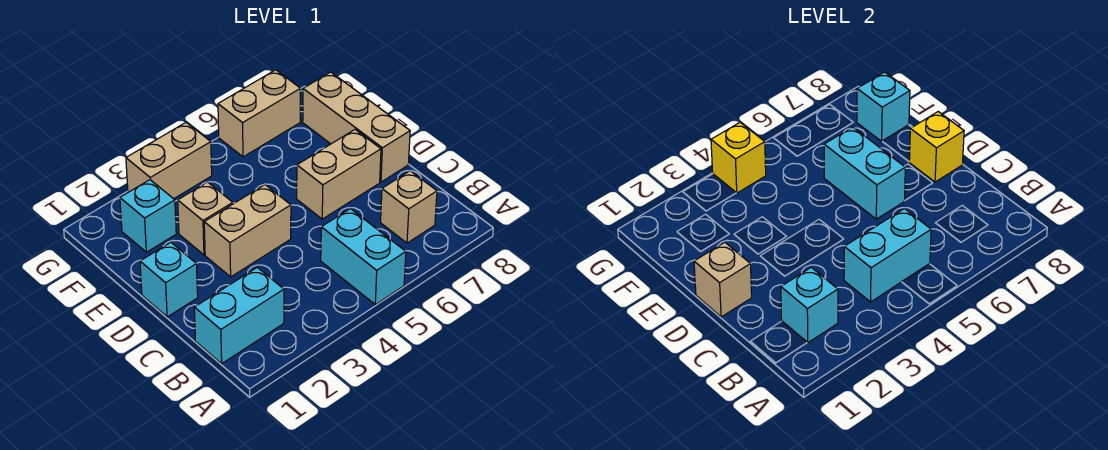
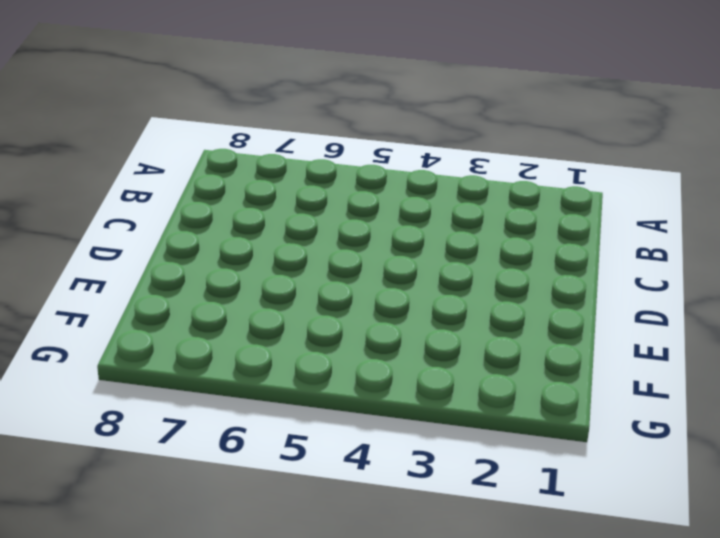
none -> cyan 1x2 brick [321,209,406,305]
none -> cyan 1x2 brick [194,267,284,363]
none -> tan 1x1 brick [381,171,437,243]

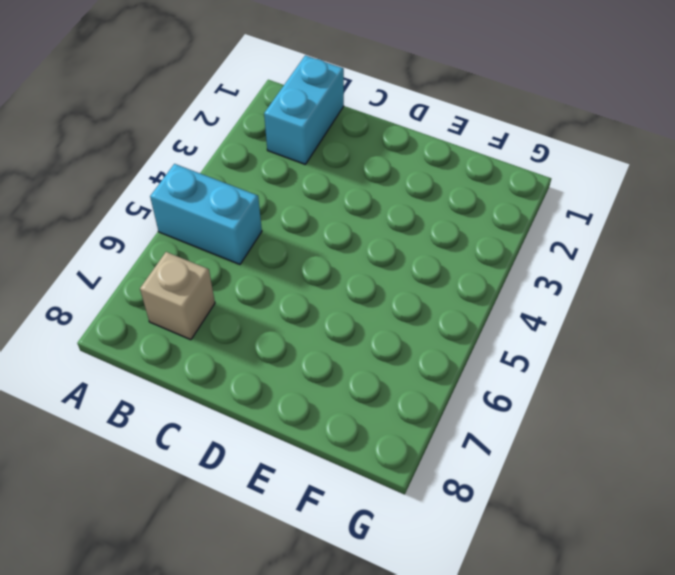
none -> cyan 1x1 brick [140,242,198,317]
none -> tan 1x2 brick [204,185,291,277]
none -> tan 1x2 brick [297,130,381,219]

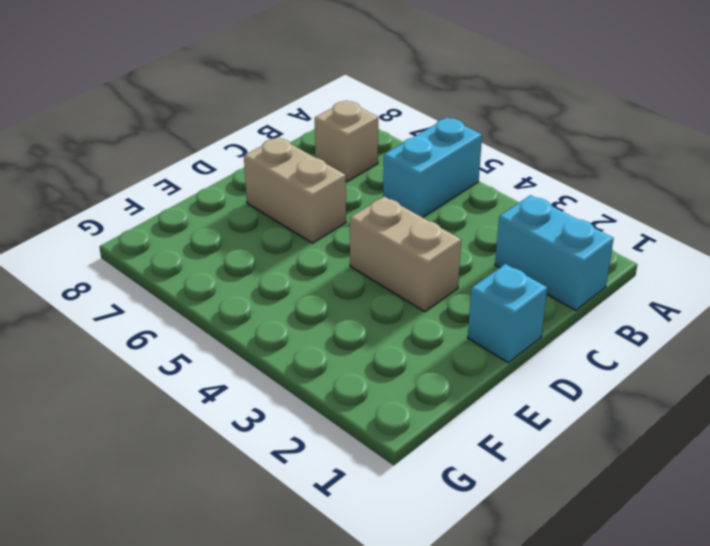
none -> tan 1x3 brick [303,72,410,182]
none -> tan 1x1 brick [178,182,233,255]
none -> cyan 1x1 brick [120,180,176,252]

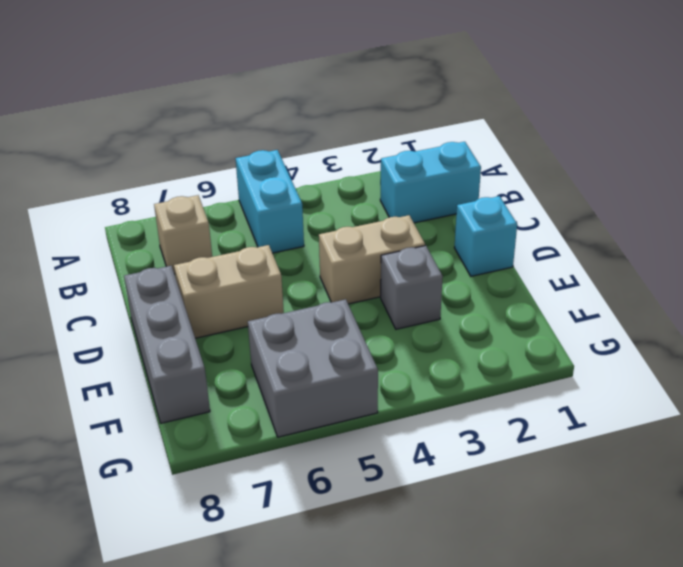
grey 1x3 brick [124,266,210,423] -> tan 1x3 brick [303,72,410,182]
grey 1x1 brick [381,246,443,329] -> tan 1x1 brick [178,182,233,255]
grey 2x2 brick [248,299,378,437] -> tan 1x2 brick [218,70,300,157]
none -> cyan 1x1 brick [120,180,176,252]
none -> tan 1x2 brick [126,122,212,199]
none -> cyan 1x1 brick [781,267,838,343]

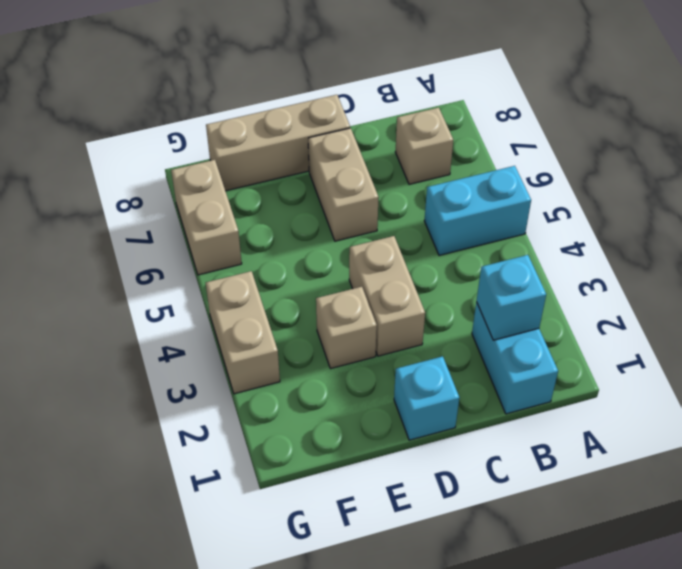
none -> cyan 1x1 brick [120,180,176,252]
none -> cyan 1x2 brick [844,209,931,302]
none -> tan 1x1 brick [694,242,752,317]

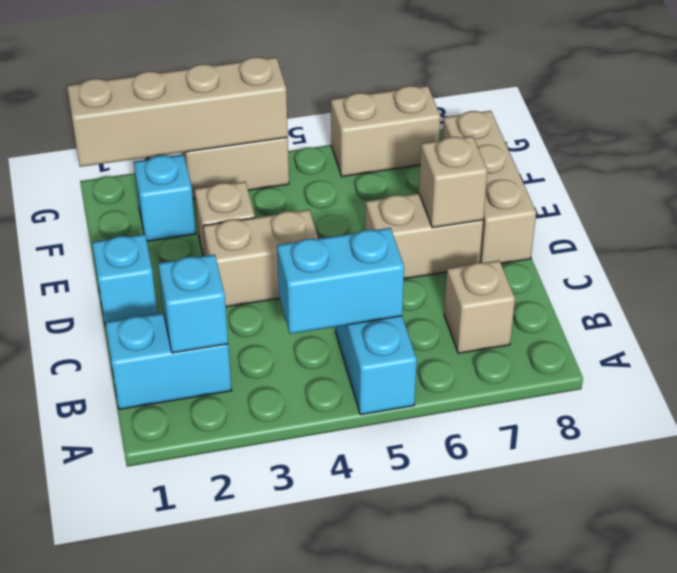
tan 1x1 brick [419,136,487,228] -> tan 1x1 brick moved to [694,242,752,317]
tan 1x4 brick [67,57,288,167] -> yellow 1x1 brick [711,122,766,193]
none -> cyan 1x2 brick [824,127,905,219]
none -> yellow 1x1 brick [909,112,964,182]
none -> cyan 1x1 brick [857,72,910,141]

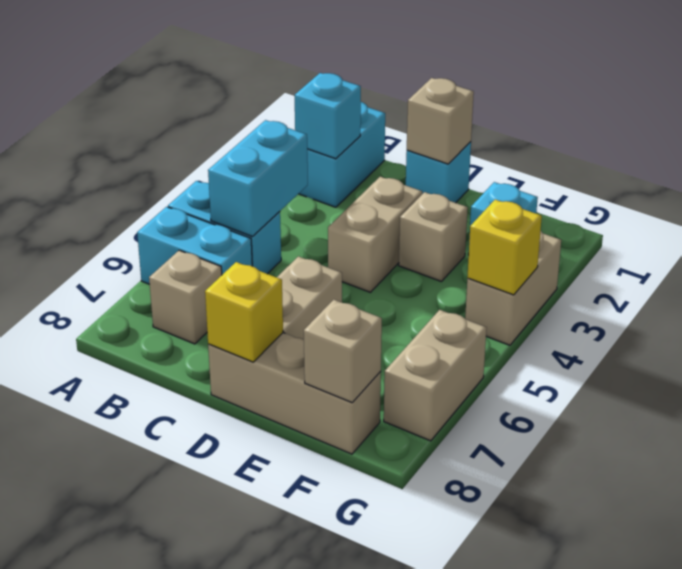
cyan 1x2 brick [137,207,252,284] -> cyan 1x2 brick moved to [824,127,905,219]
tan 1x1 brick [304,299,382,403] -> cyan 1x1 brick [857,72,910,141]

